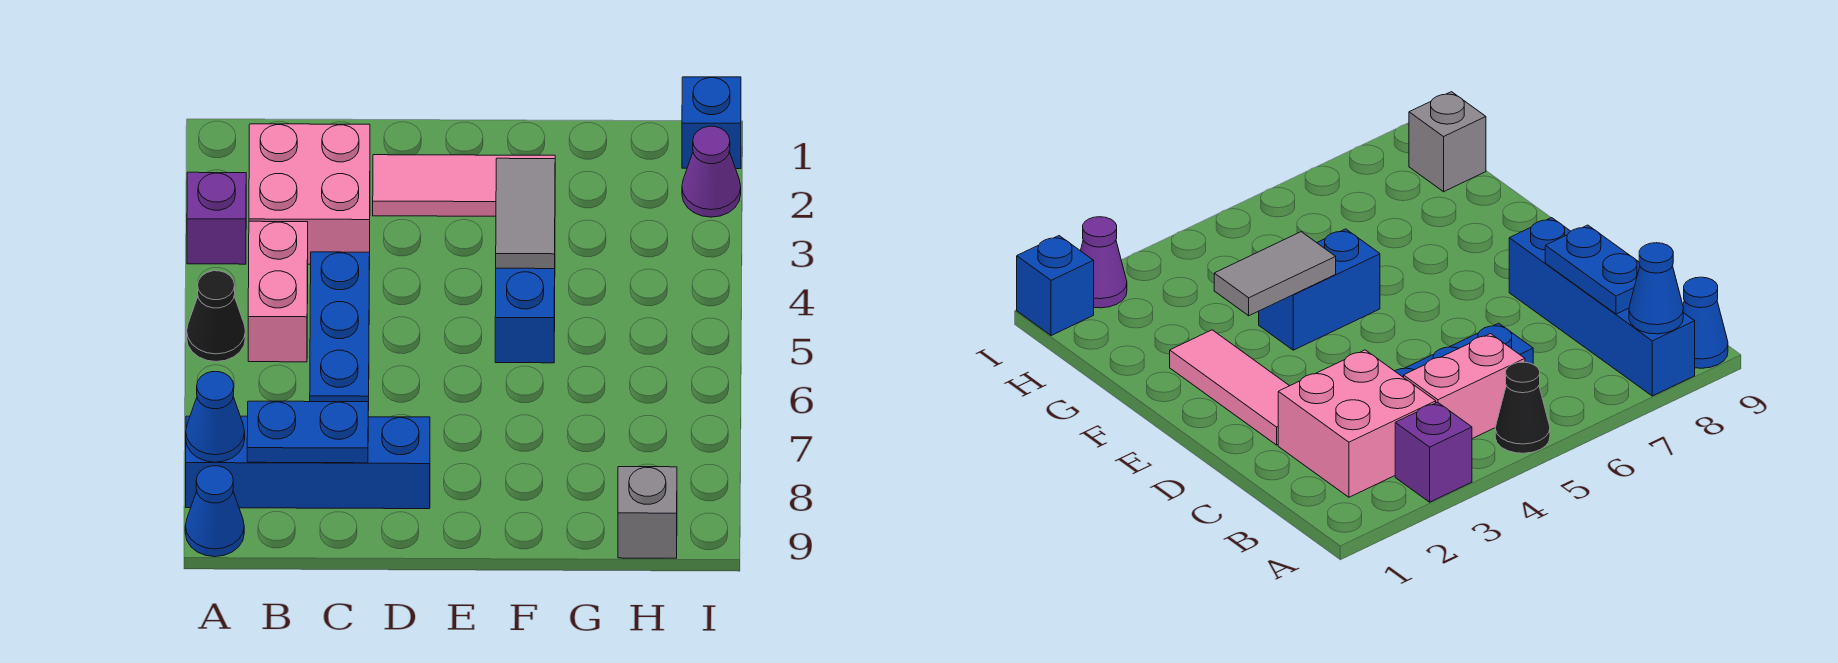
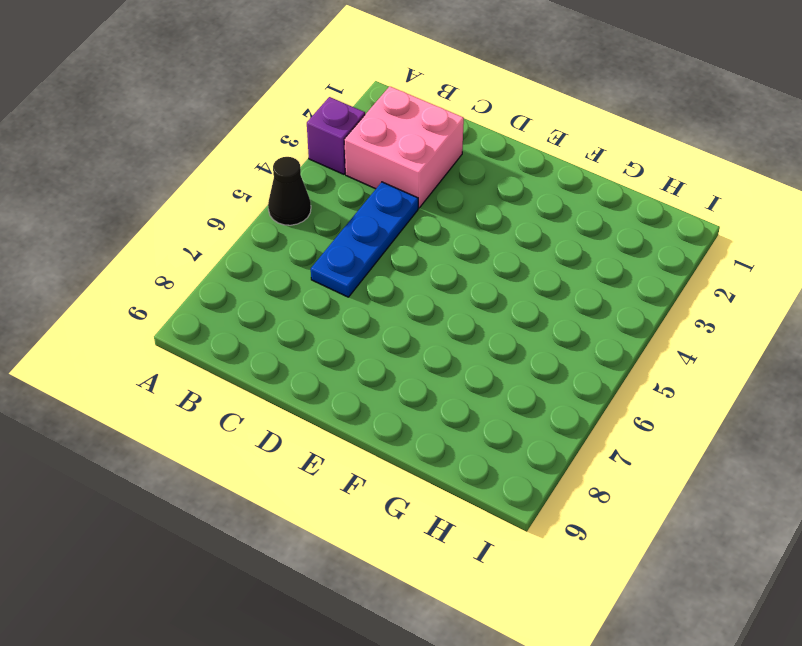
none -> blue 1x4 brick [186,416,430,509]
none -> blue 1x1 cone [185,466,244,557]
none -> pink 1x2 brick [248,221,308,362]

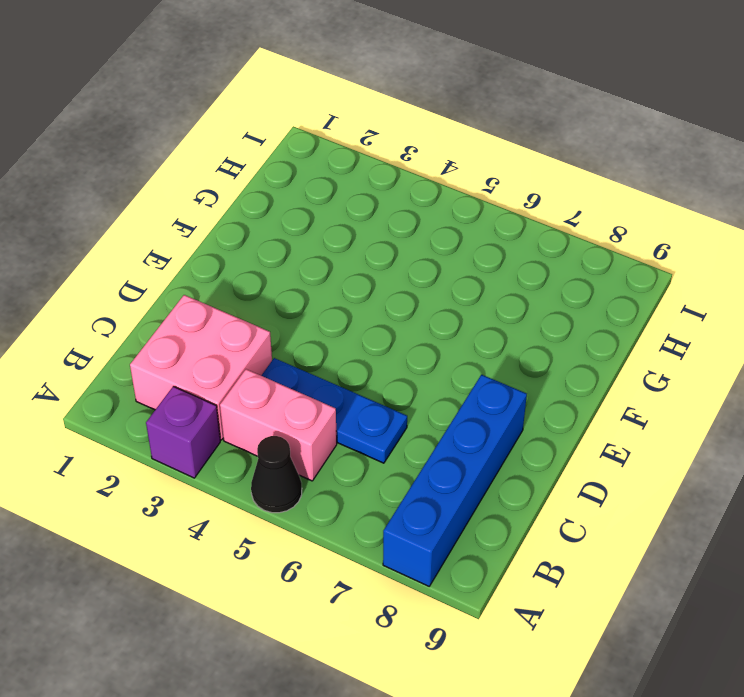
none -> blue 1x1 cone [185,466,244,557]
none -> pink 1x3 tile [373,155,555,216]
none -> blue 1x2 brick [495,268,555,363]

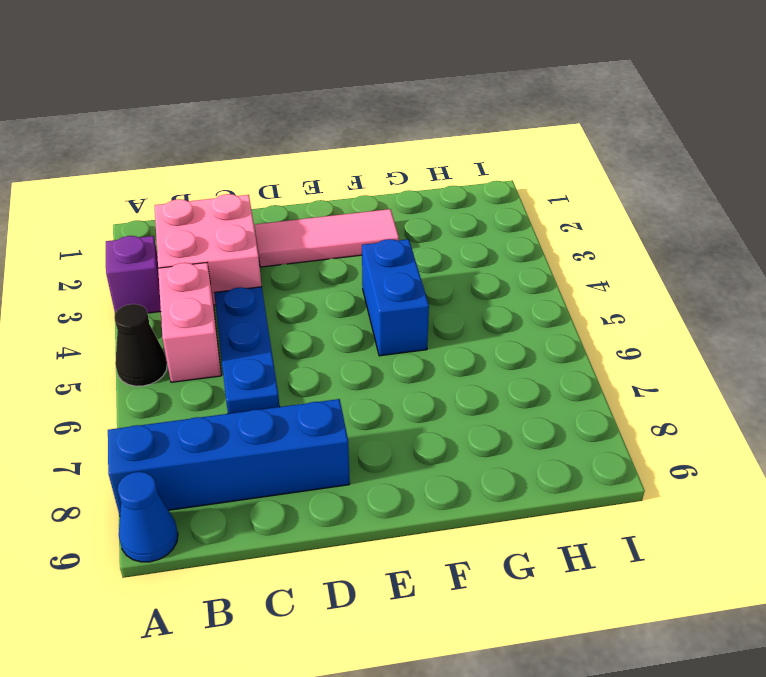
none -> grey 1x1 brick [618,467,677,558]
none -> blue 1x1 brick [682,77,741,169]
none -> purple 1x1 cone [682,126,741,217]

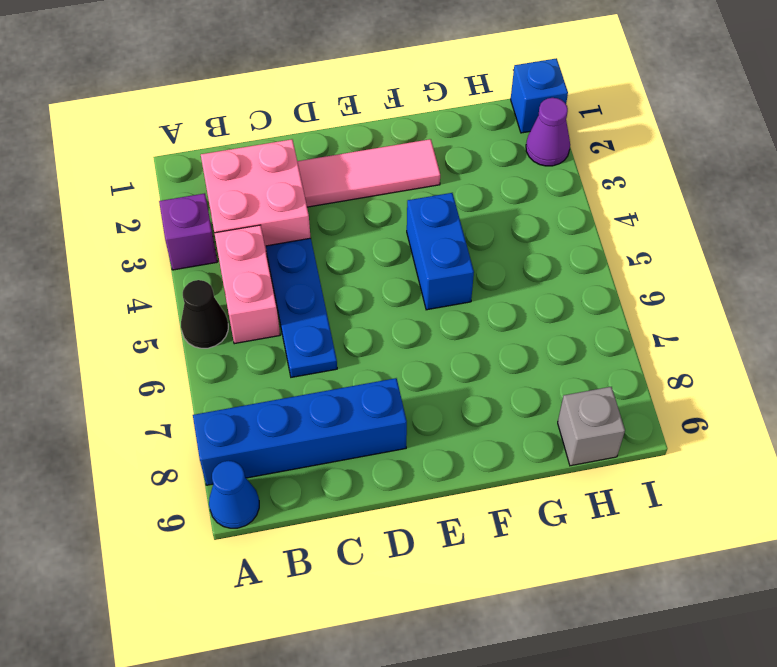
none -> blue 1x1 cone [186,372,245,462]
none -> blue 1x2 plate [247,401,368,463]
none -> grey 1x2 tile [496,158,555,269]

